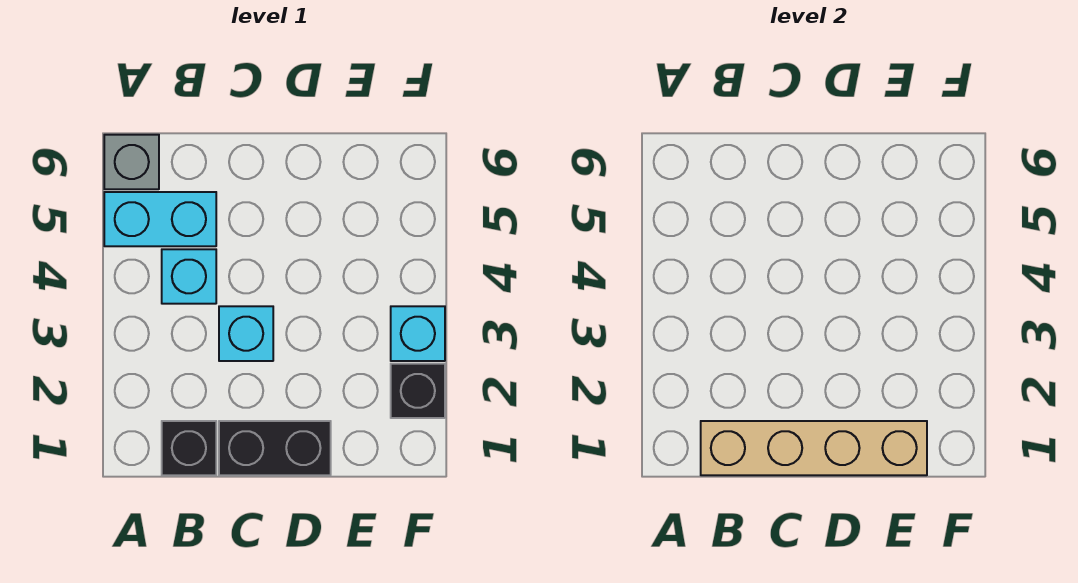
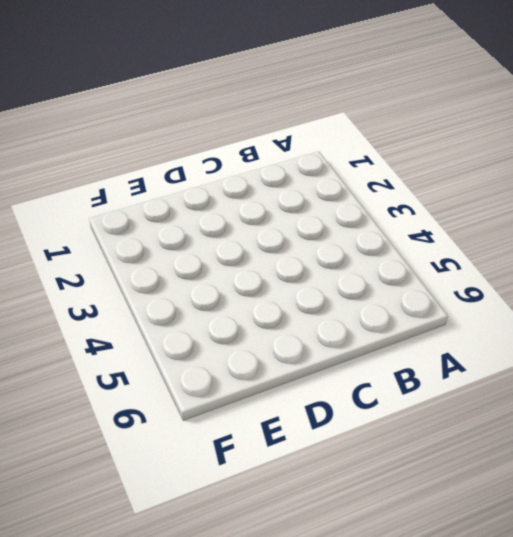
none -> cyan 1x2 brick [104,192,216,246]
none -> grey 1x1 brick [104,135,159,189]

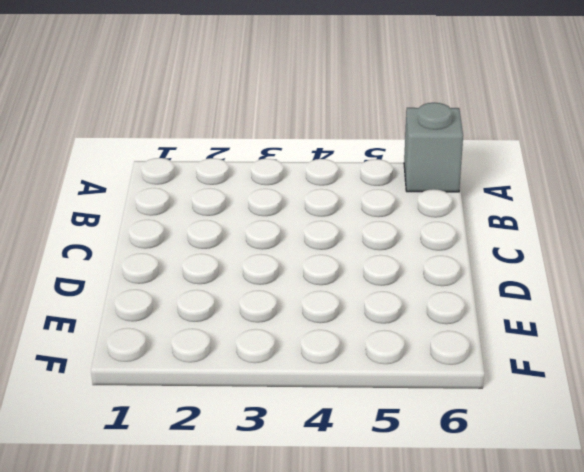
none -> cyan 1x2 brick [104,192,216,246]
none -> black 1x1 brick [162,421,216,475]

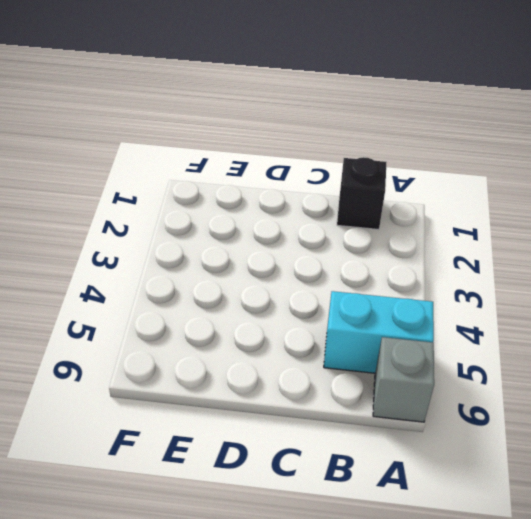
none -> cyan 1x1 brick [162,249,216,304]
none -> black 1x2 brick [219,421,331,475]

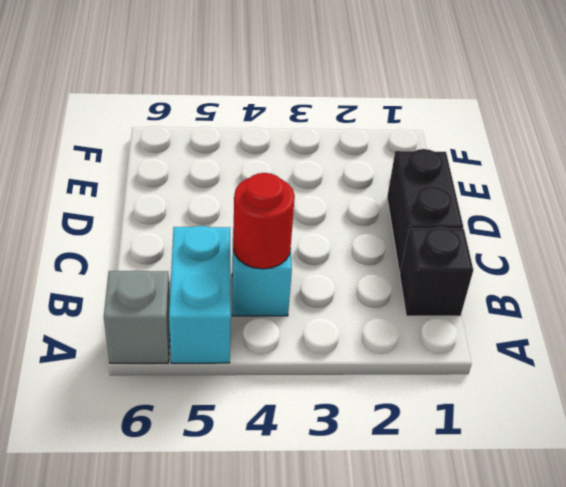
red 1x1 round brick [233,173,295,269] -> none
none -> cyan 1x1 brick [219,306,273,361]
none -> black 1x1 brick [391,364,445,418]

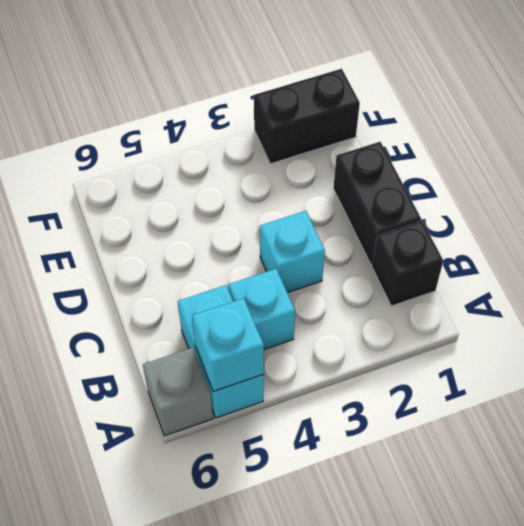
cyan 1x1 brick [192,298,264,392] -> cyan 1x1 brick moved to [391,306,445,361]
black 1x2 brick [254,69,360,164] -> black 1x1 brick [391,364,445,418]
none -> tan 1x4 brick [701,421,927,475]

